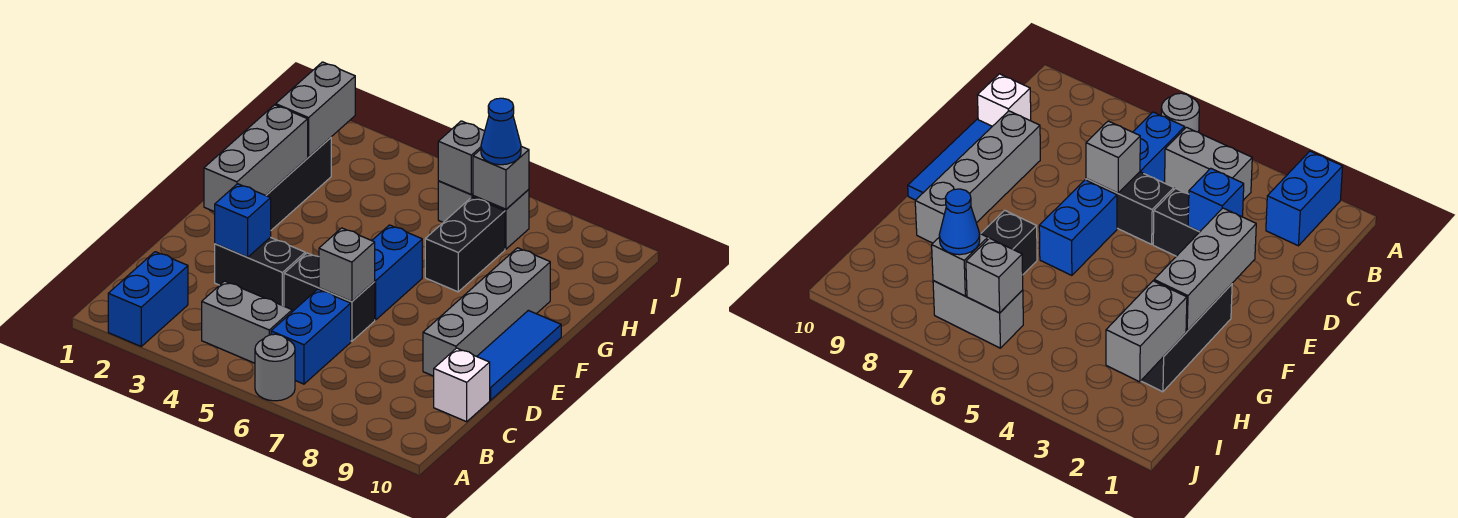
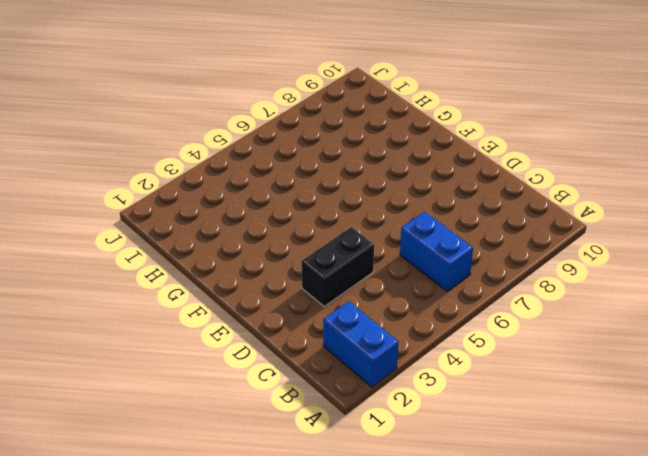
none -> grey 1x1 round brick [255,334,295,401]
none -> grey 1x2 brick [202,281,292,363]
none -> white 1x1 brick [434,348,490,422]

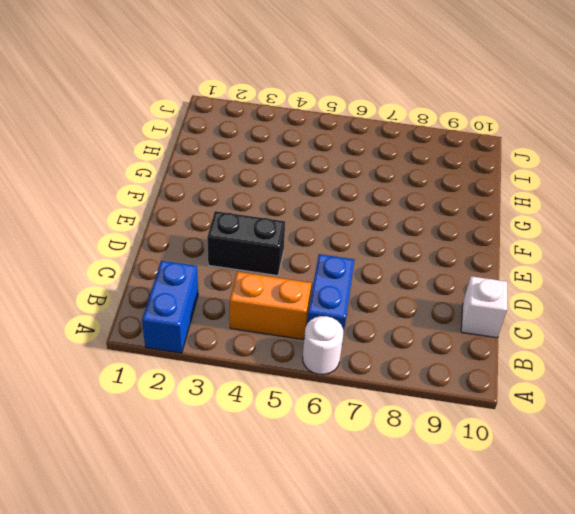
white 1x1 round brick [303,316,344,375] -> grey 1x1 round brick [255,334,295,401]
orange 1x2 brick [230,272,312,340] -> grey 1x2 brick [202,281,292,363]
none -> black 1x2 brick [284,253,375,341]
none -> grey 1x4 brick [423,248,550,376]
none -> blue 1x3 tile [477,310,561,400]

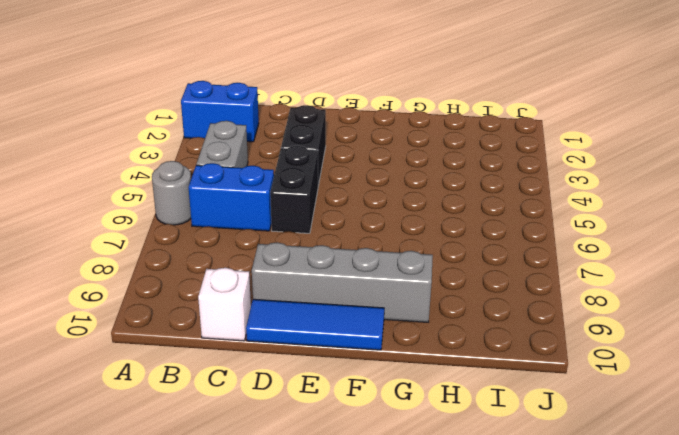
none -> blue 1x2 brick [372,225,422,320]
none -> black 1x3 brick [266,138,331,230]
none -> black 1x2 brick [425,197,505,292]

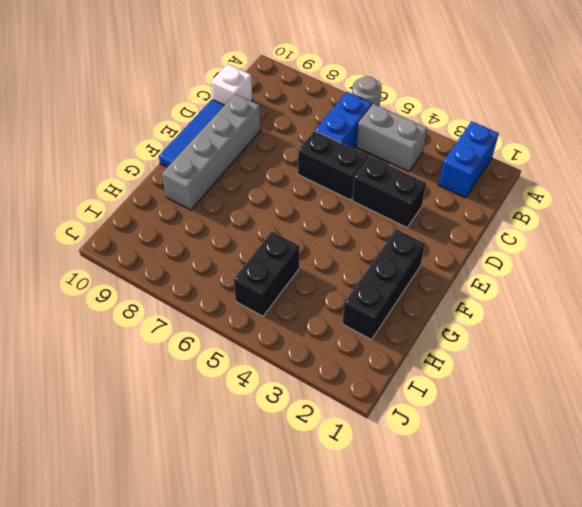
black 1x2 brick [234,232,300,316] -> black 1x2 brick moved to [425,197,505,292]
none -> blue 1x2 brick [372,225,422,320]
none -> grey 1x2 brick [438,181,529,249]
none -> blue 1x1 brick [215,184,271,257]

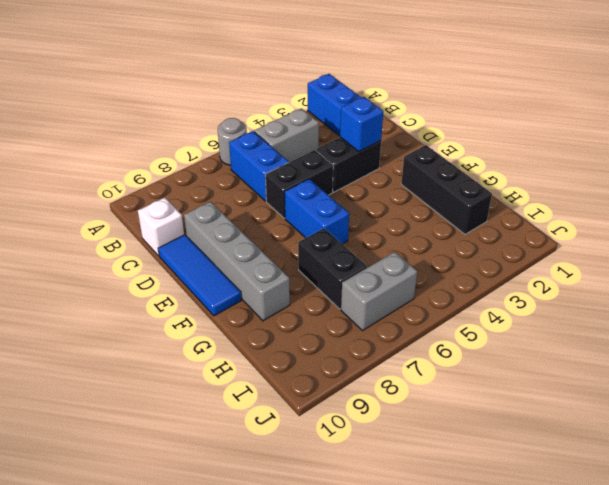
none -> grey 1x1 brick [319,228,375,302]
none -> grey 1x3 brick [204,105,308,212]
none -> grey 1x2 brick [276,62,355,157]

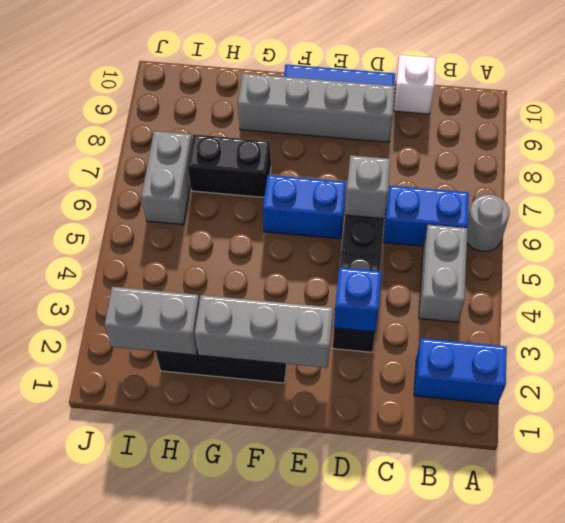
none -> grey 1x1 brick [438,121,485,194]
none -> grey 1x1 brick [473,146,529,209]
none -> blue 1x1 cone [481,98,521,165]

